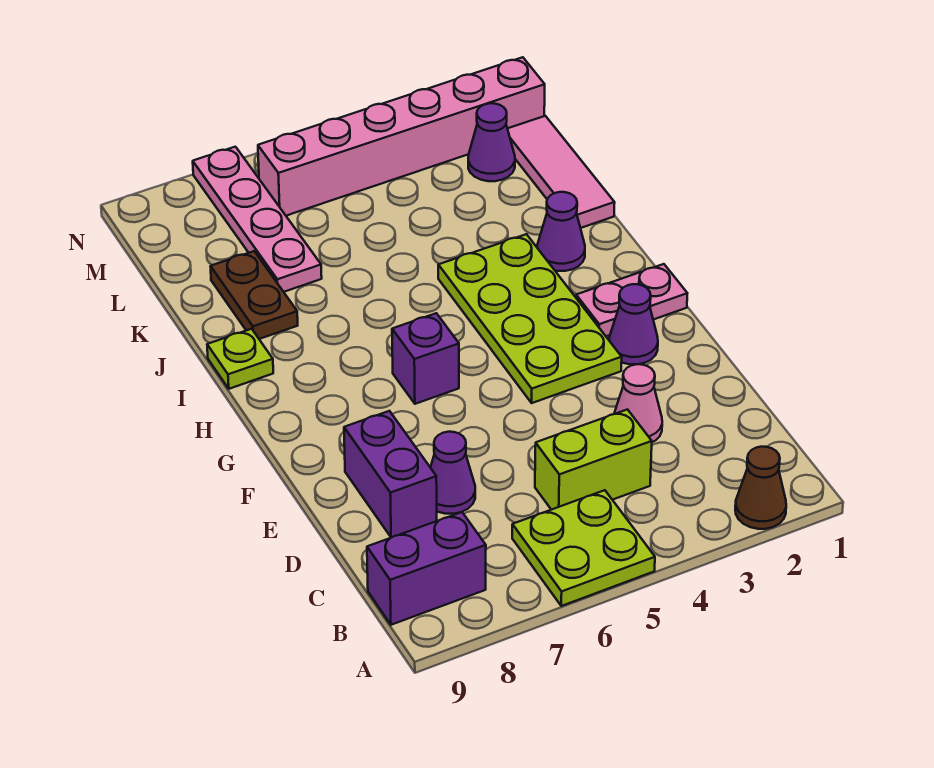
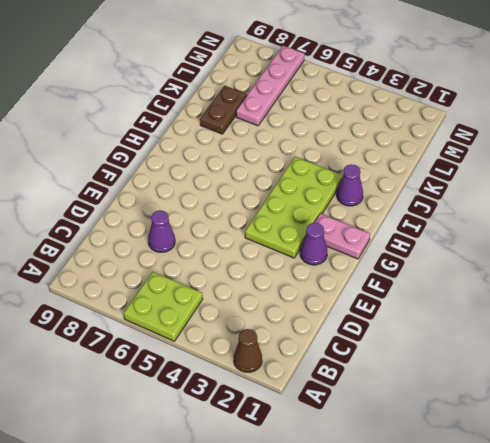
none -> purple 1x2 brick [367,512,486,625]
none -> lime 1x2 brick [535,409,652,510]
none -> pink 1x1 cone [614,364,662,442]

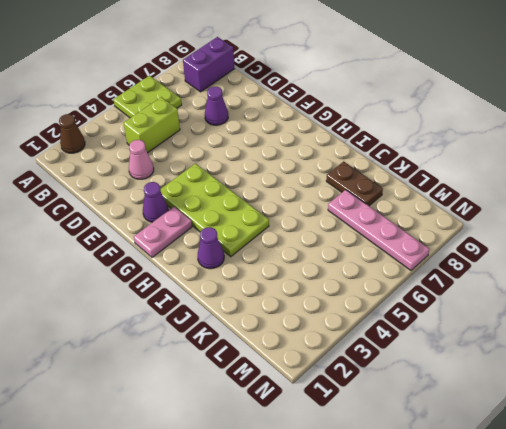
none -> purple 1x2 brick [344,411,437,538]
none -> purple 1x1 brick [392,313,459,404]
none -> lime 1x1 plate [207,329,273,389]

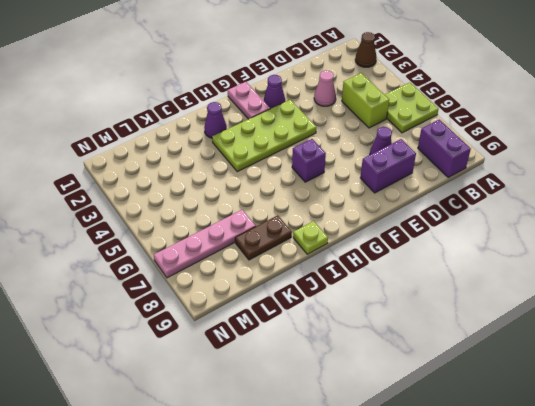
none -> pink 1x3 tile [507,116,615,228]
none -> purple 1x1 cone [468,103,515,181]
none -> pink 1x6 brick [258,57,545,216]

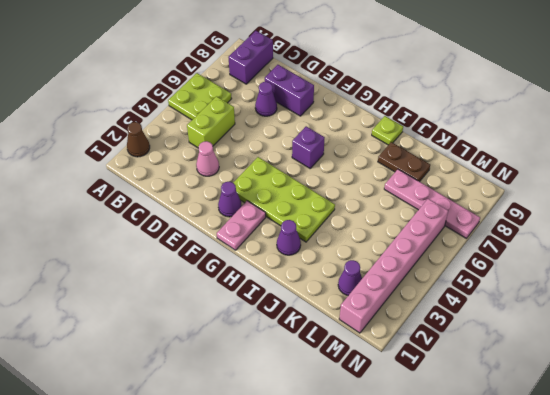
none -> pink 1x3 tile [507,116,615,228]

